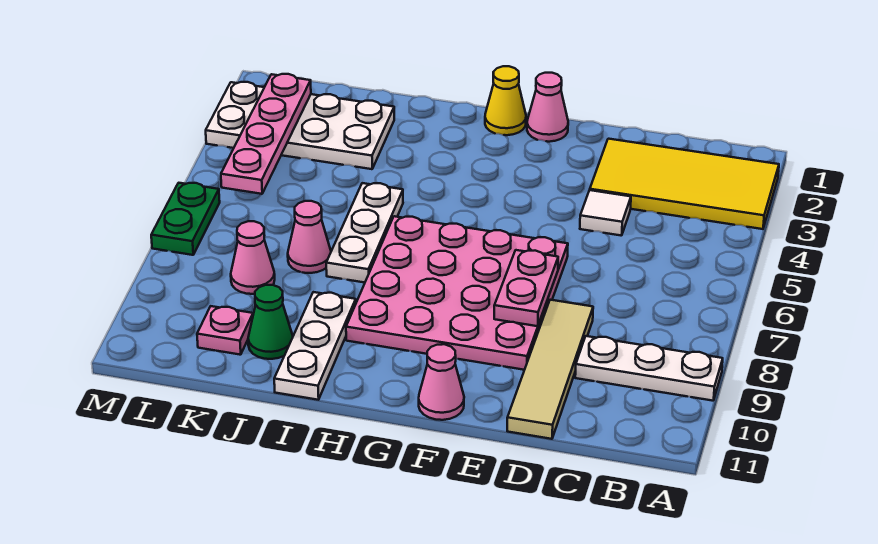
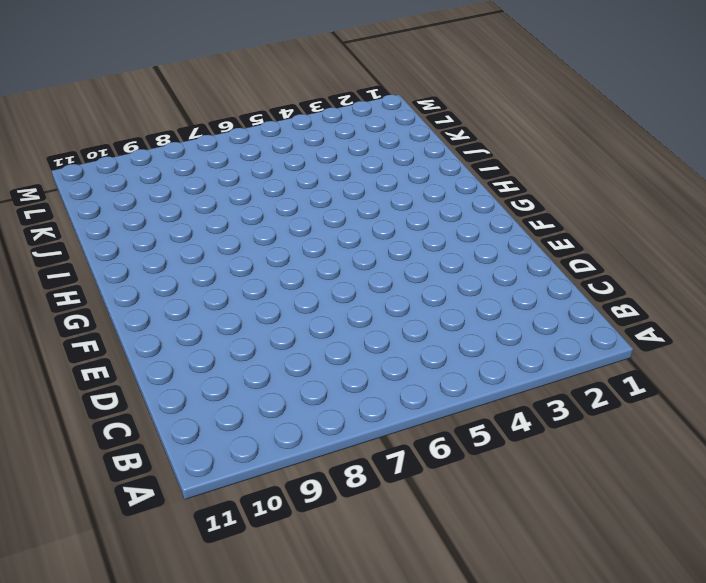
none -> yellow 2x4 tile [590,139,779,229]
none -> white 1x3 plate [575,336,723,401]
none -> white 1x1 tile [580,190,631,236]

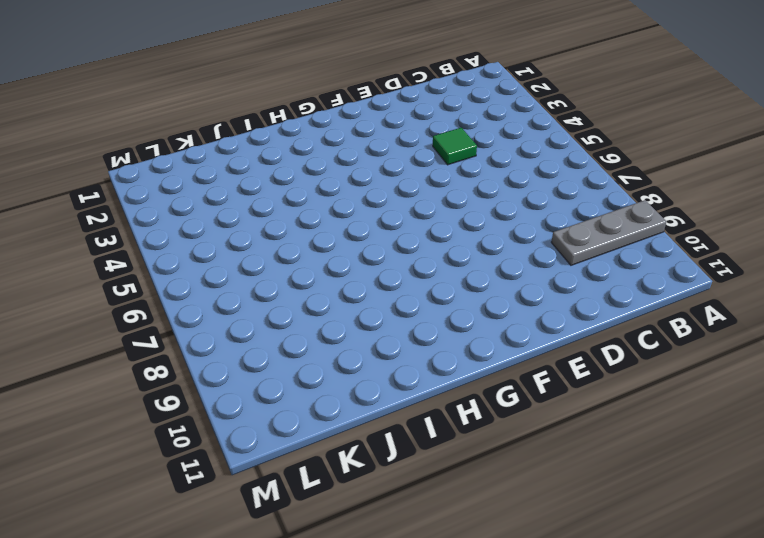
grey 1x3 plate [551,200,666,265] -> white 1x3 plate [575,336,723,401]
green 1x1 tile [433,128,477,165] -> white 1x1 tile [580,190,631,236]
none -> yellow 2x4 tile [590,139,779,229]
none -> tan 1x4 tile [507,300,593,439]
none -> pink 4x4 plate [346,216,568,370]

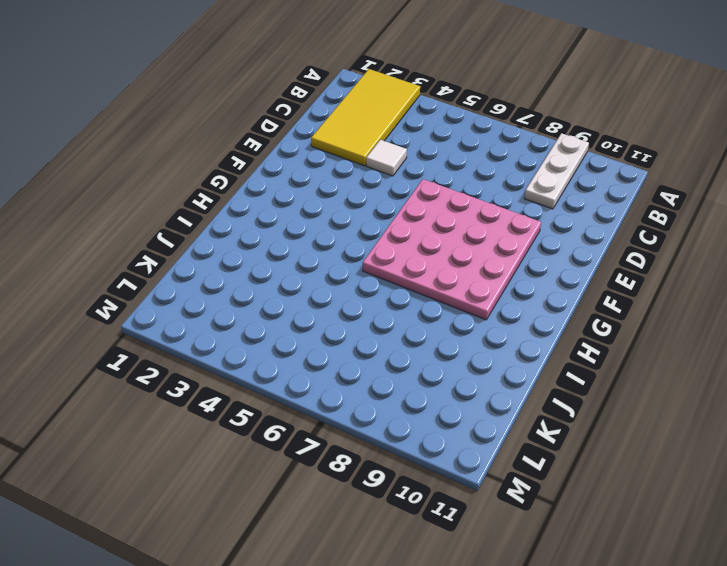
none -> tan 1x4 tile [507,300,593,439]
none -> pink 1x1 cone [527,73,568,142]
none -> pink 1x1 cone [419,344,464,420]

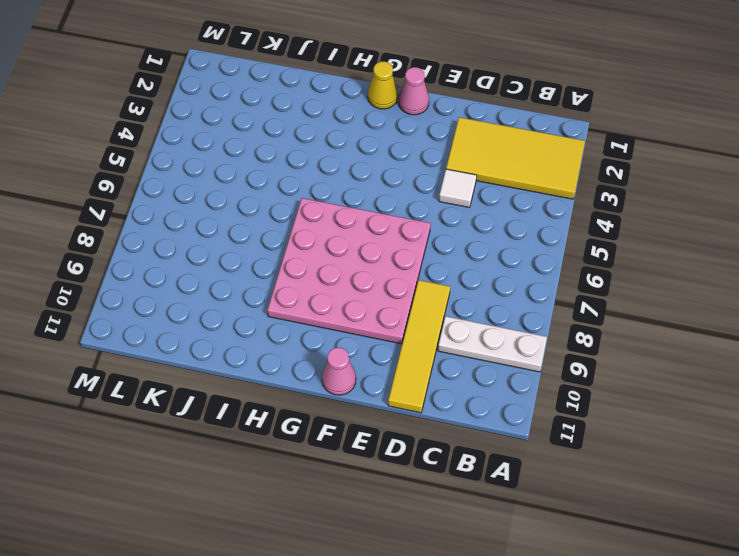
yellow 1x4 tile [388,280,450,413] -> tan 1x4 tile [507,300,593,439]
none -> white 1x3 plate [326,183,403,283]
none -> white 1x3 plate [274,292,356,400]
none -> white 2x4 plate [206,82,394,169]

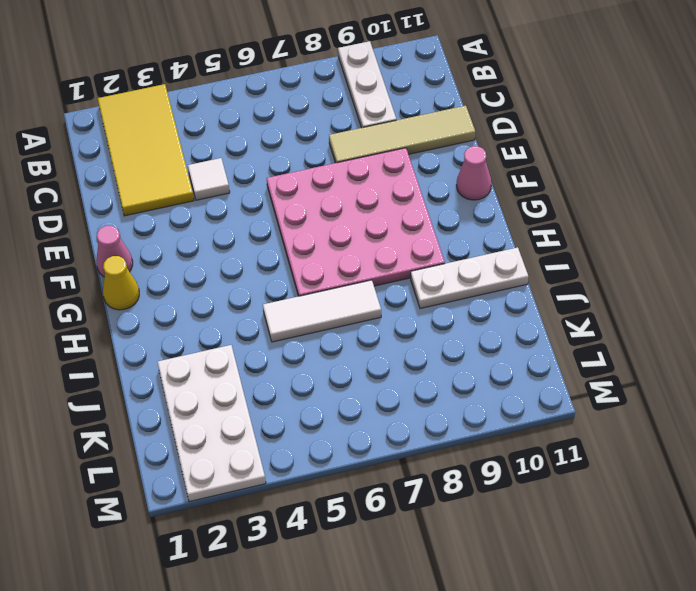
white 1x3 tile [263,280,381,342] -> white 1x3 plate [326,183,403,283]
none -> pink 1x1 cone [288,201,331,273]
none -> green 1x1 cone [248,285,293,359]
none -> pink 1x1 cone [231,221,275,294]

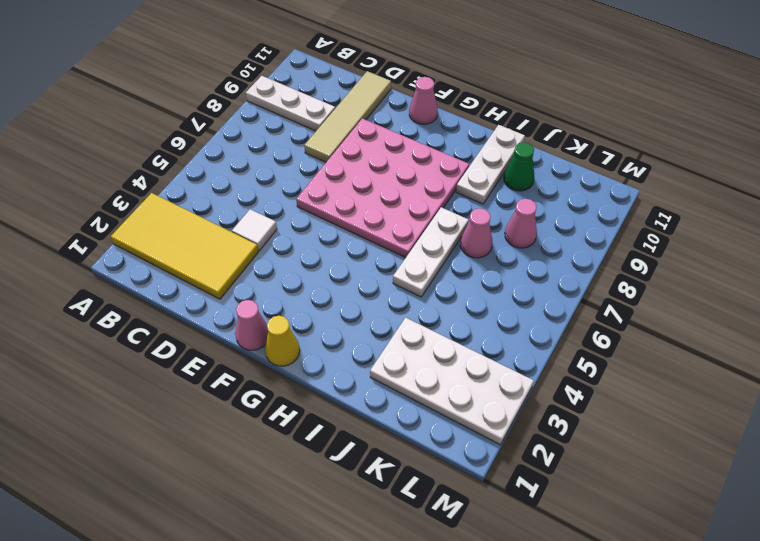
none -> pink 1x1 plate [197,306,253,355]
none -> green 1x2 plate [151,183,220,255]
none -> pink 1x2 plate [494,250,558,326]

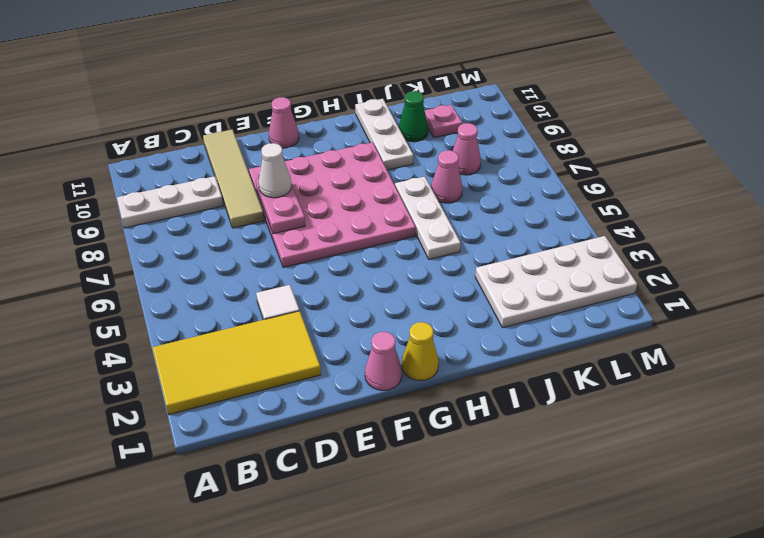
white 1x1 cone [259,143,292,198] -> none
none -> green 1x2 plate [151,183,220,255]
none -> pink 1x4 plate [221,74,311,194]

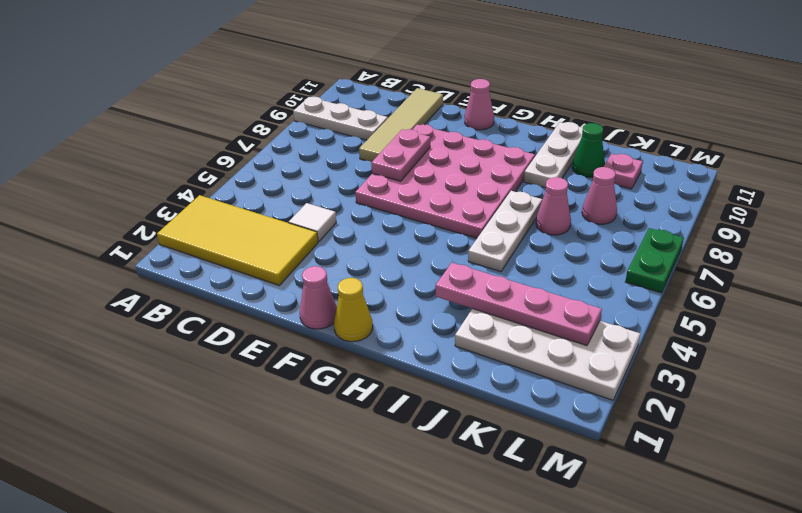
pink 1x4 plate [436,263,602,346] -> pink 1x4 plate turned to [221,74,311,194]

